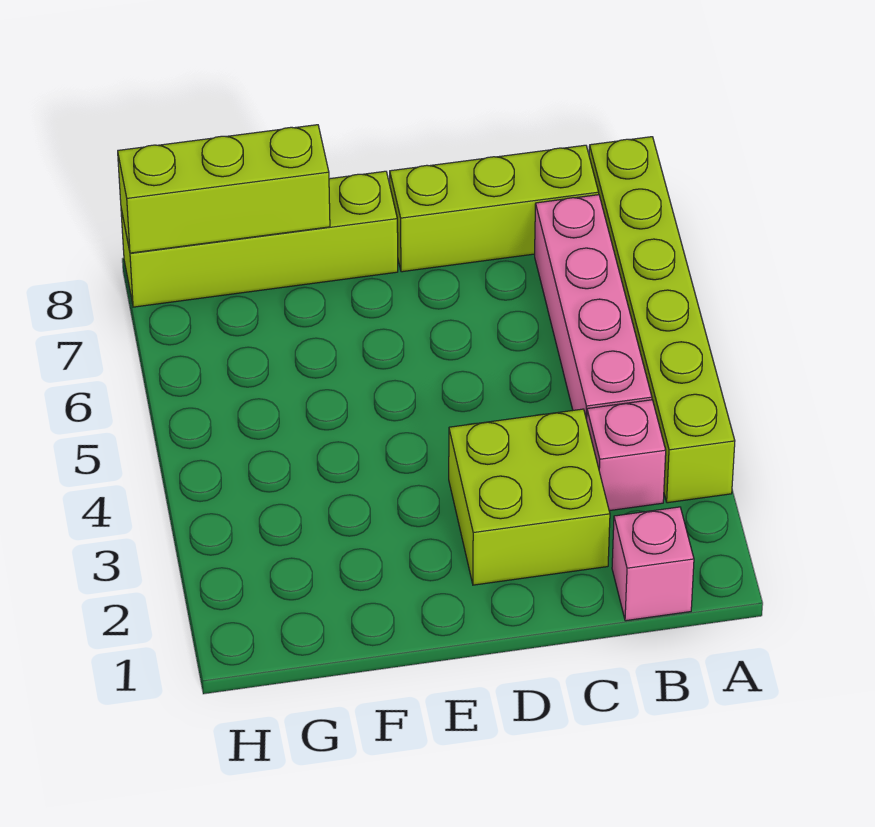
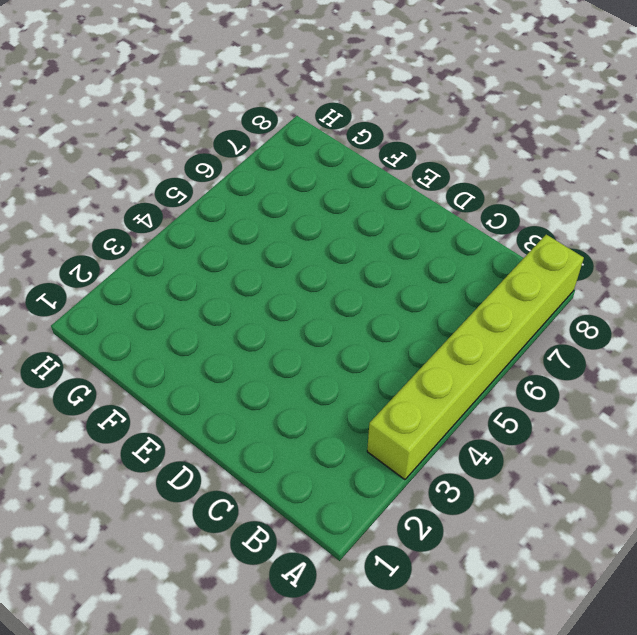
none -> pink 1x1 brick [612,507,694,621]
none -> pink 1x1 brick [587,400,666,511]

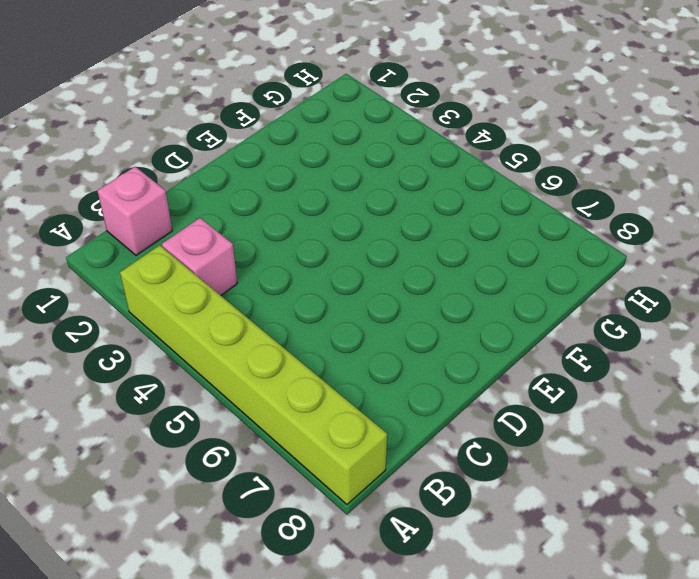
none -> pink 1x4 brick [535,195,652,420]
none -> lime 1x3 brick [390,145,599,272]

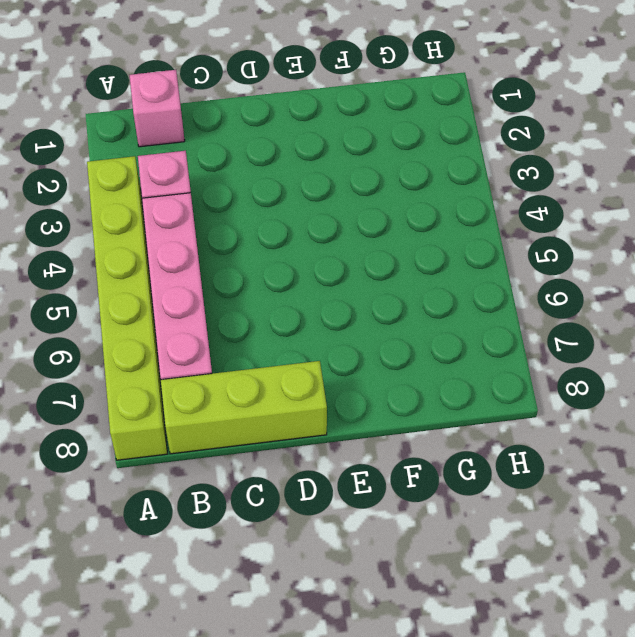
none -> lime 2x2 brick [449,409,610,585]
none -> lime 1x4 brick [121,171,398,307]

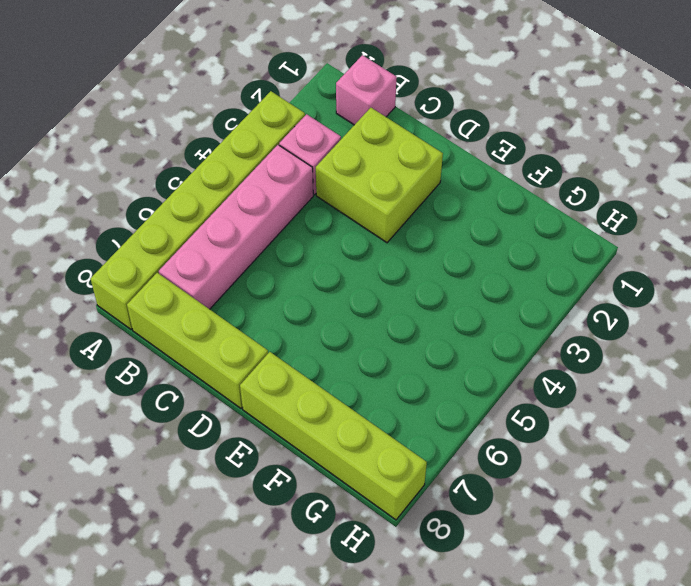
none -> lime 1x3 brick [118,125,330,253]

